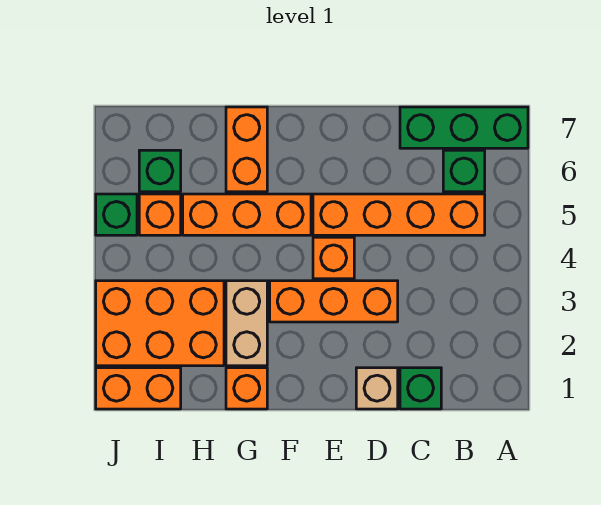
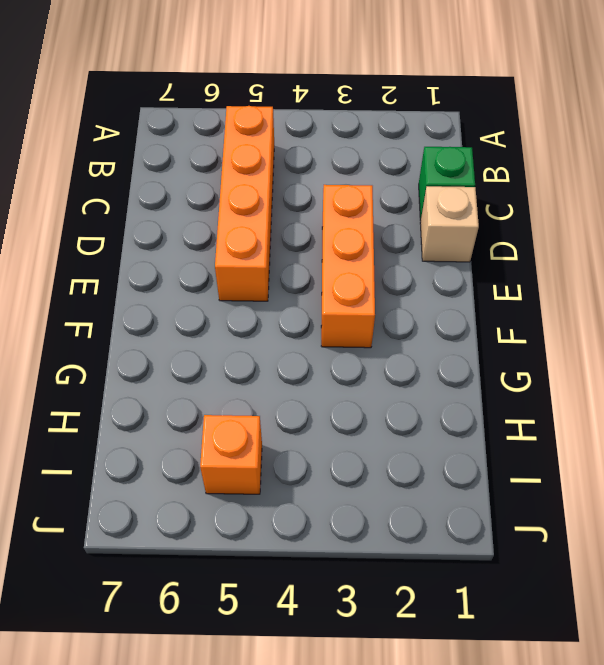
none -> green 1x3 brick [400,107,528,148]
none -> green 1x1 brick [443,150,485,192]
none -> orange 1x1 brick [313,237,354,279]

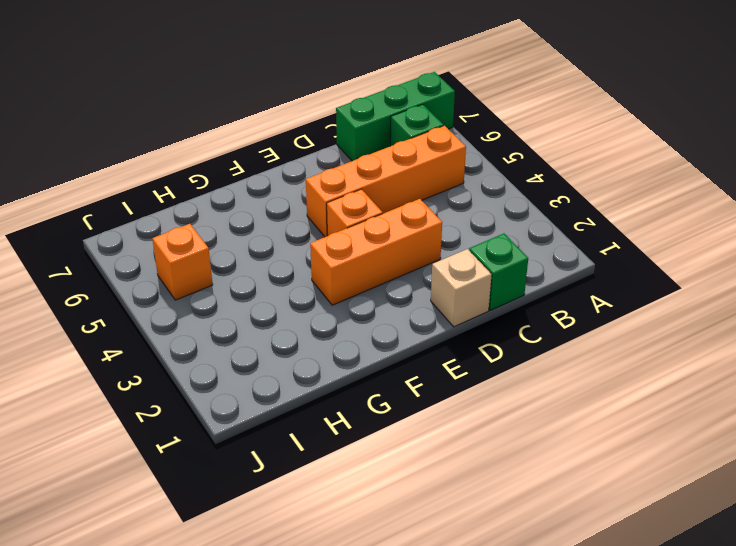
none -> orange 1x3 brick [183,194,311,235]
none -> orange 1x1 brick [226,368,267,409]
none -> tan 1x2 brick [226,281,267,366]

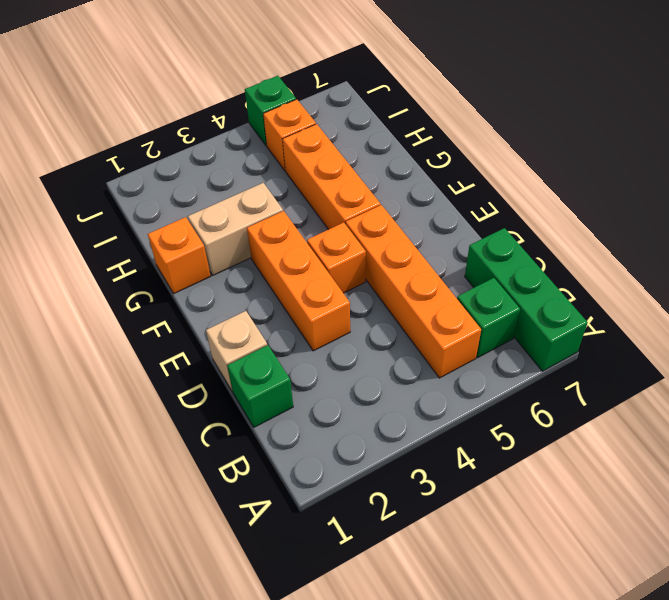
none -> orange 1x2 brick [226,107,267,192]
none -> orange 2x3 brick [96,281,224,366]
none -> orange 1x2 brick [96,368,181,409]

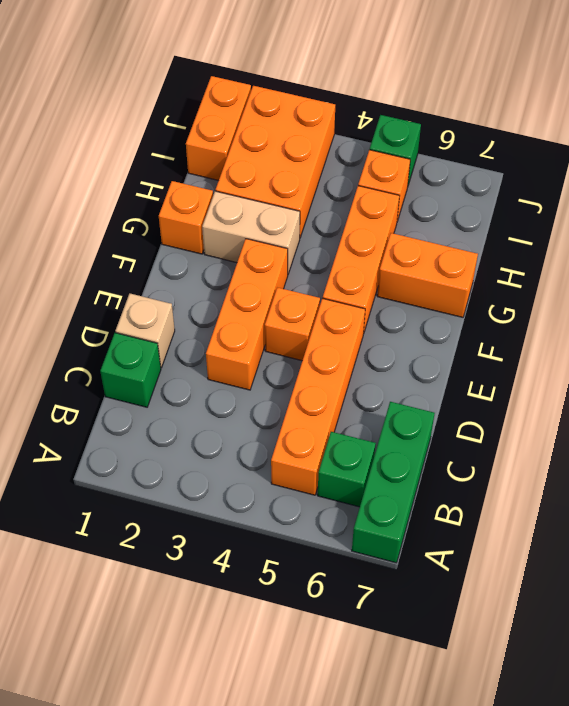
none -> green 1x1 brick [139,150,181,192]

